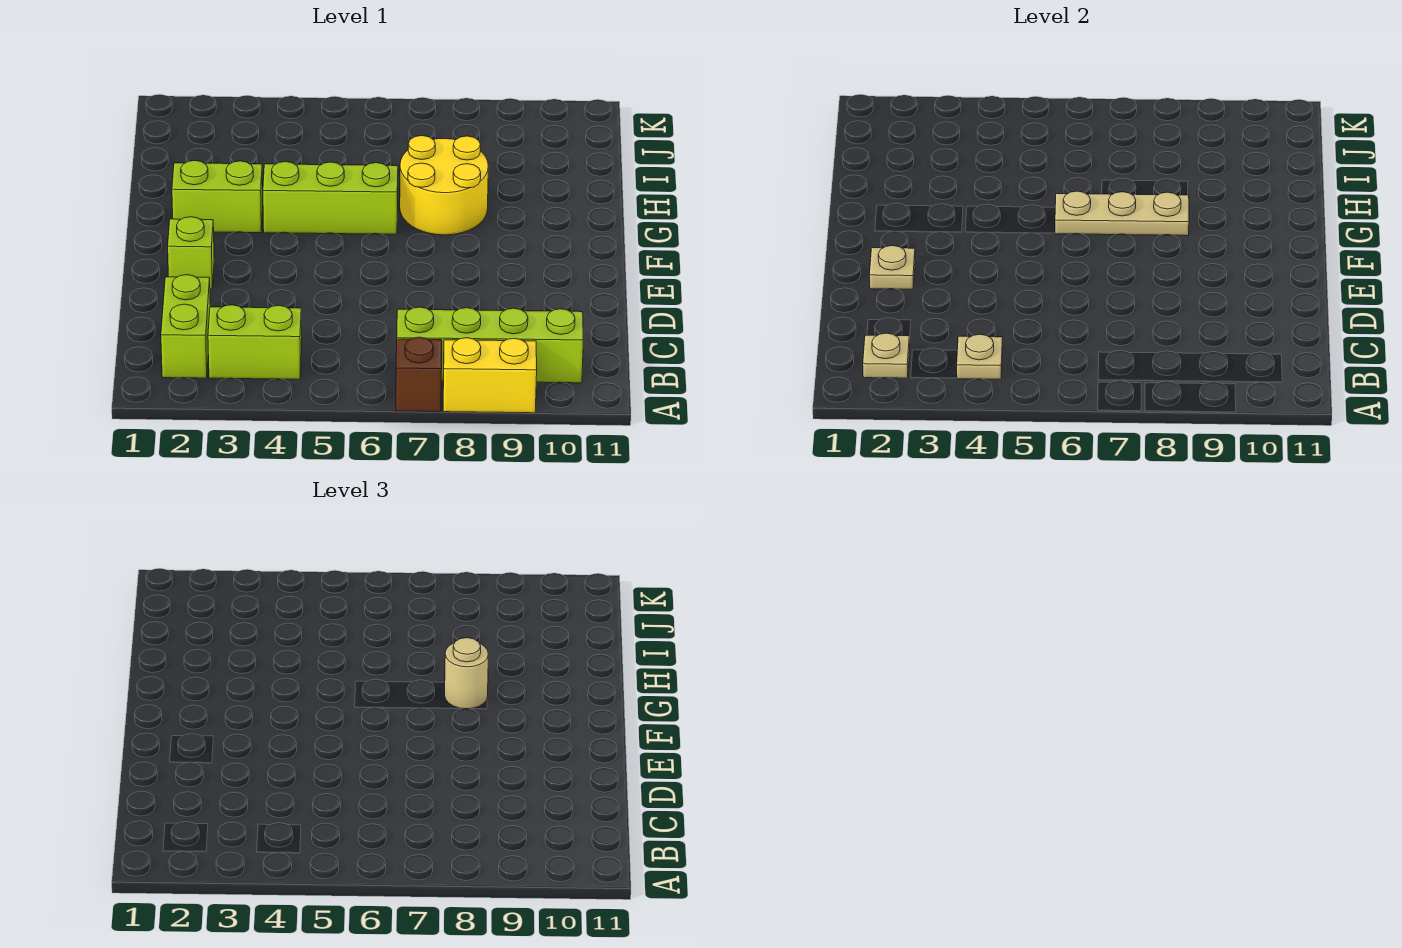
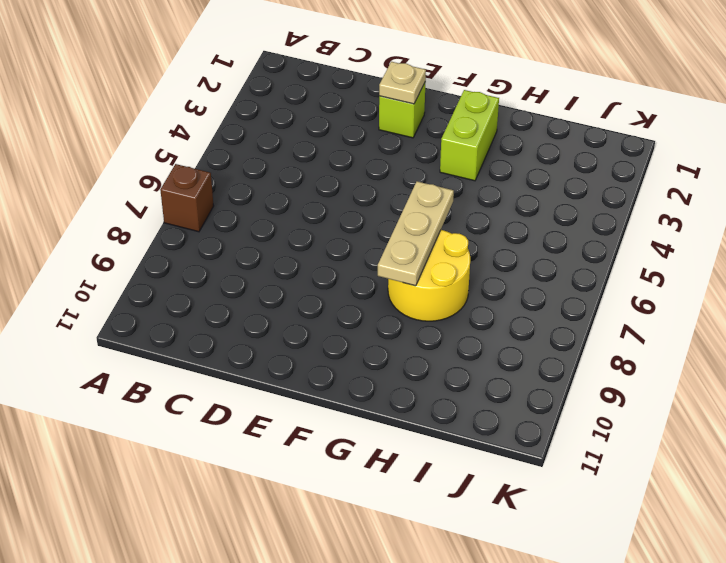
none -> yellow 1x2 brick [443,338,537,413]
none -> lime 1x2 brick [161,275,210,378]
none -> lime 1x2 brick [208,305,302,379]

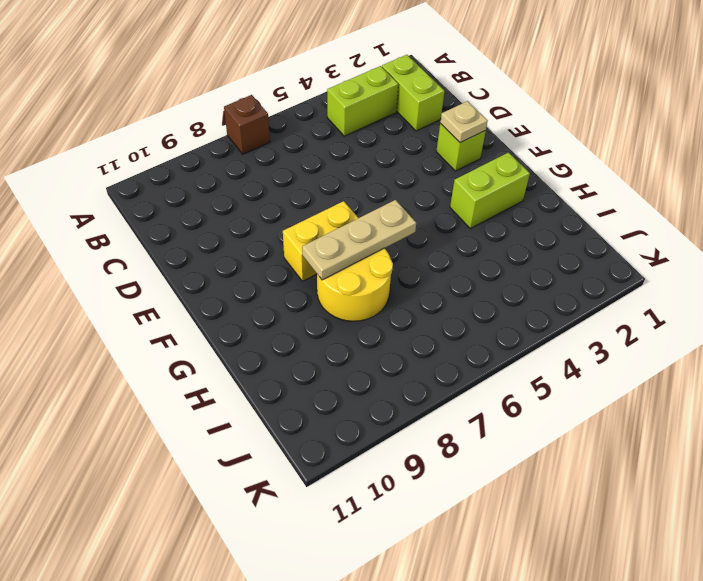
yellow 1x2 brick [283,201,358,281] -> yellow 1x2 brick moved to [443,338,537,413]
none -> lime 1x4 brick [397,307,583,383]
none -> lime 1x3 brick [263,162,398,234]
none -> tan 1x1 plate [863,333,910,378]

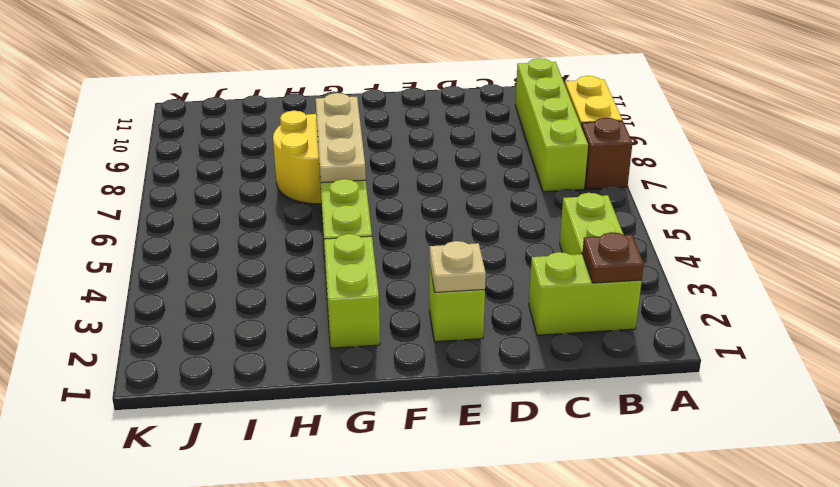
brown 1x1 plate [582,232,644,283] -> tan 1x1 plate [863,333,910,378]
none -> tan 1x1 plate [957,334,1003,379]
none -> tan 1x1 round brick [445,638,488,709]

